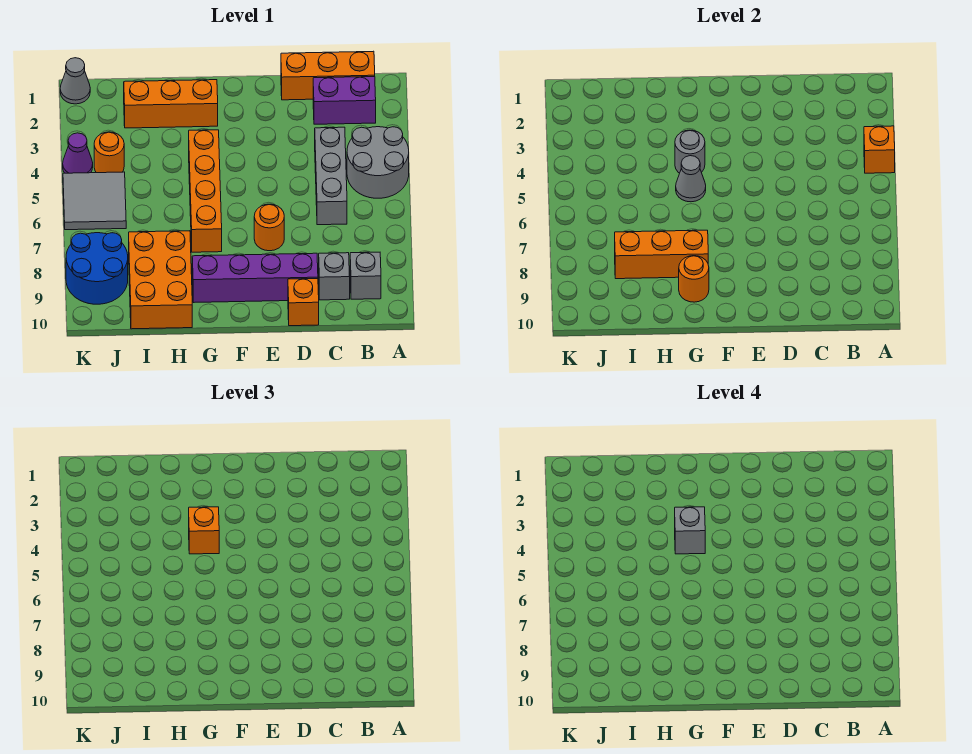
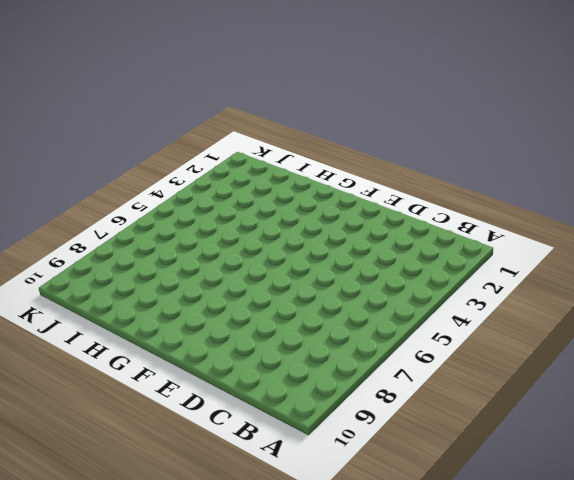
none -> grey 2x2 round brick [347,127,409,198]
none -> orange 1x3 brick [281,51,375,100]
none -> purple 1x2 brick [313,77,376,124]

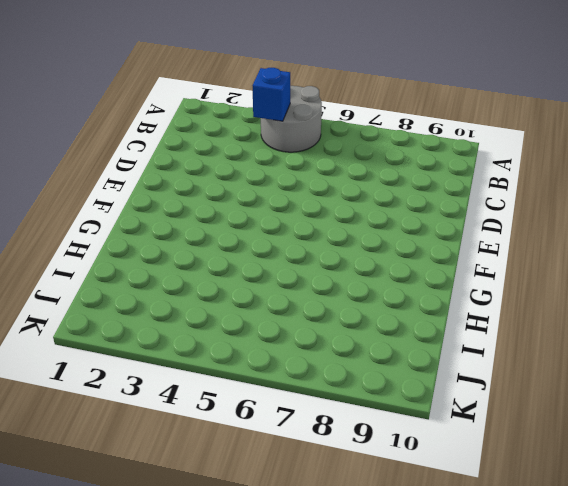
blue 1x1 brick [252,68,290,121] -> none
none -> orange 1x3 brick [281,51,375,100]
none -> purple 1x2 brick [313,77,376,124]
none -> grey 1x1 brick [350,252,381,299]

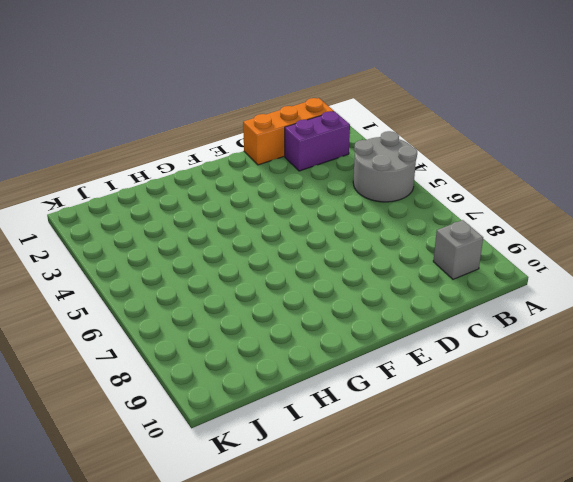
none -> grey 1x3 brick [315,127,347,225]
none -> grey 1x1 brick [319,253,350,300]
none -> purple 1x4 brick [192,253,318,302]

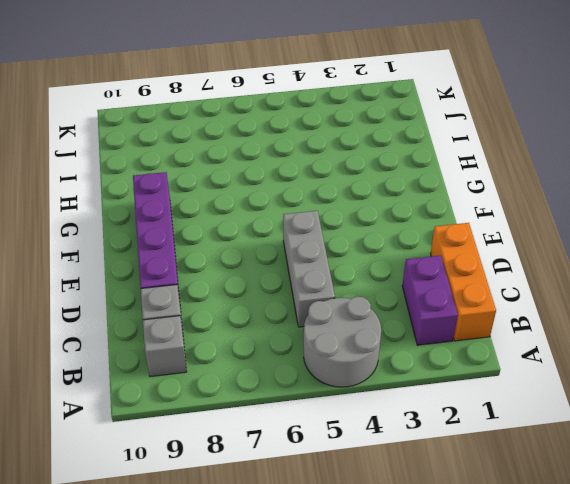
grey 1x3 brick [283,211,335,327] -> grey 1x3 brick turned to [315,127,347,225]
none -> orange 1x1 brick [288,279,319,326]
none -> orange 1x1 round brick [254,204,284,251]
none -> orange 1x3 brick [124,80,218,128]

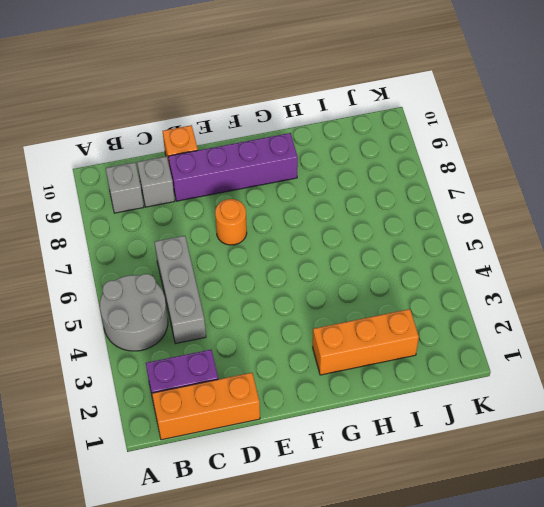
none -> orange 1x4 brick [189,130,222,252]
none -> orange 2x3 brick [129,231,192,329]
none -> orange 1x1 round brick [94,132,124,173]

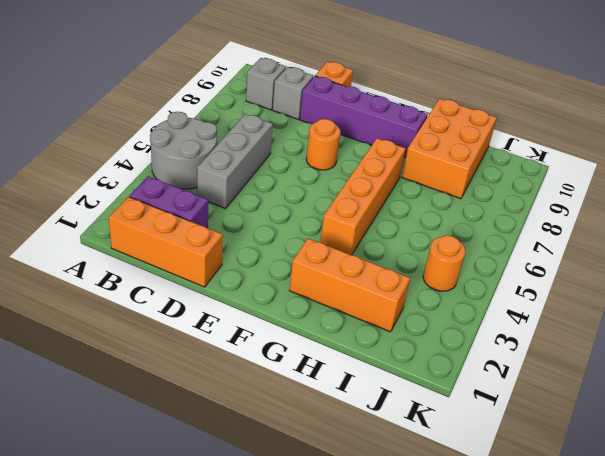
none -> grey 2x2 tile [63,172,126,230]
none -> blue 2x2 round brick [66,233,128,304]
none -> grey 1x1 cone [60,58,90,104]

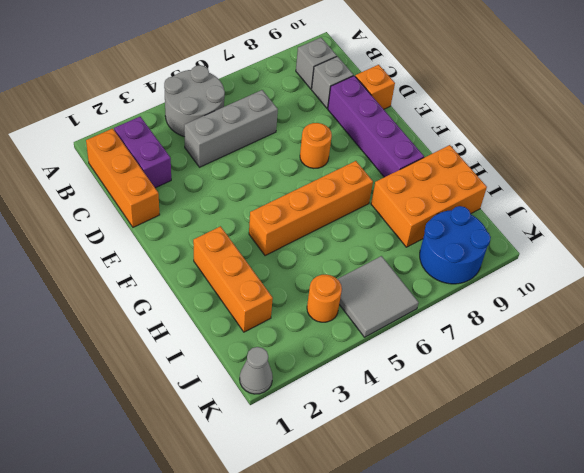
none -> purple 1x1 cone [63,133,93,173]
none -> orange 1x1 brick [864,126,895,173]
none -> grey 1x1 round brick [675,130,705,173]

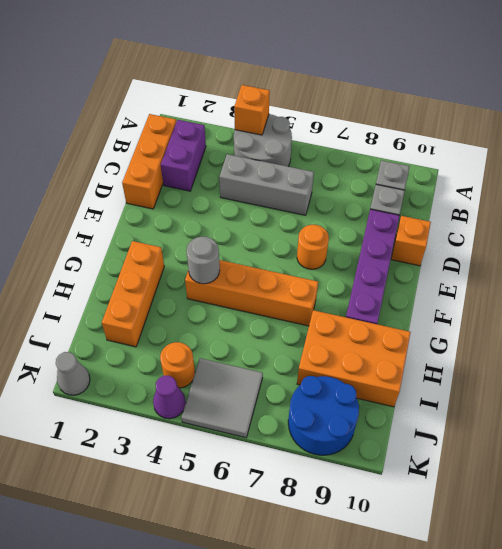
none -> grey 1x1 cone [676,156,706,202]
none -> orange 1x3 brick [615,230,708,279]
none -> orange 1x1 round brick [679,256,709,302]

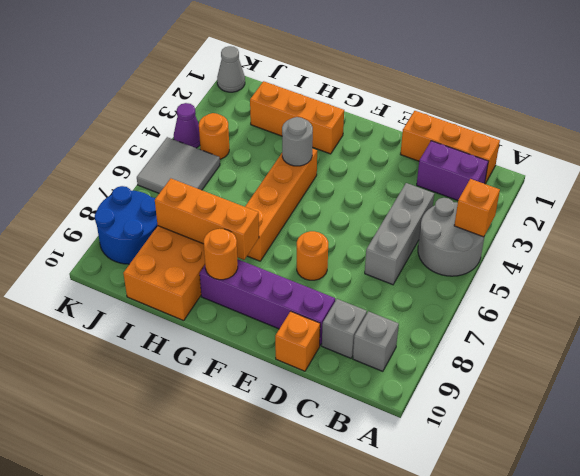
none -> grey 1x1 cone [676,156,706,202]
none -> orange 1x1 brick [189,507,219,554]
none -> grey 1x1 brick [675,507,705,554]

